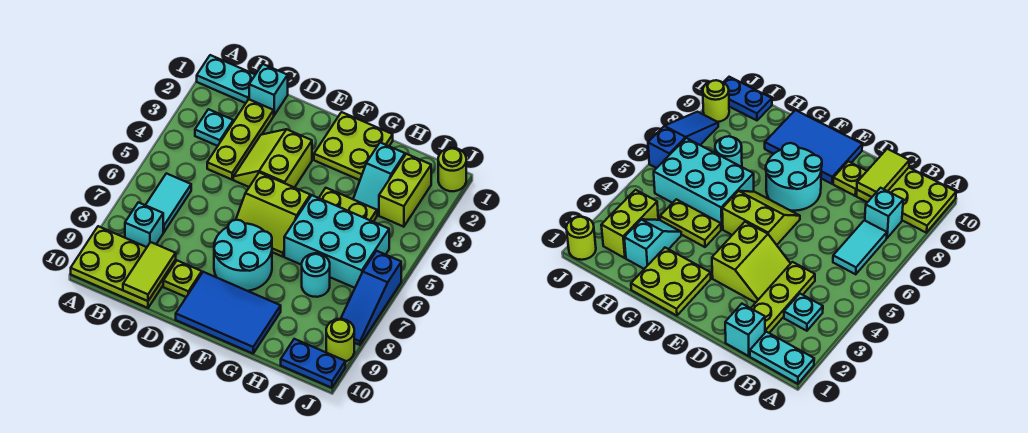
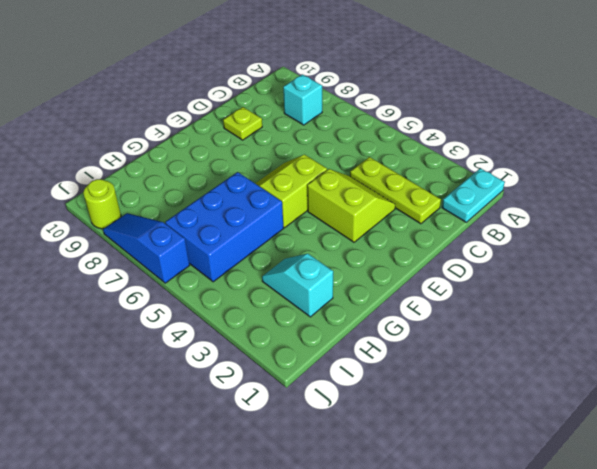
blue 2x3 brick [165,172,283,282] -> cyan 2x3 brick [284,195,389,288]
none -> lime 2x3 plate [71,226,176,308]
none -> cyan 1x1 plate [195,109,233,146]
none -> cyan 1x2 tile [146,173,191,232]

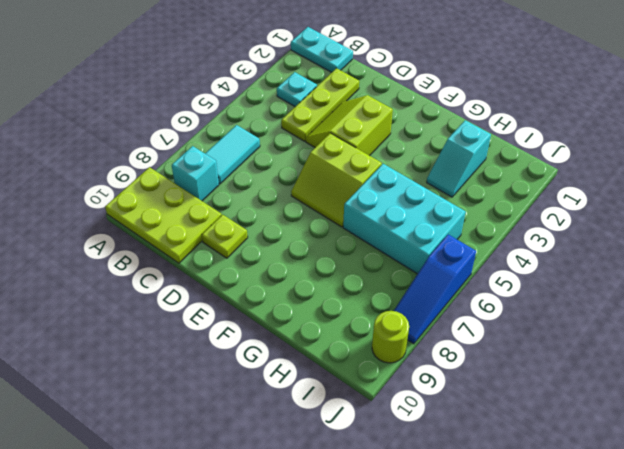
none -> cyan 1x1 brick [249,64,288,115]
none -> cyan 2x2 round brick [214,220,272,291]
none -> blue 2x3 tile [176,272,281,353]

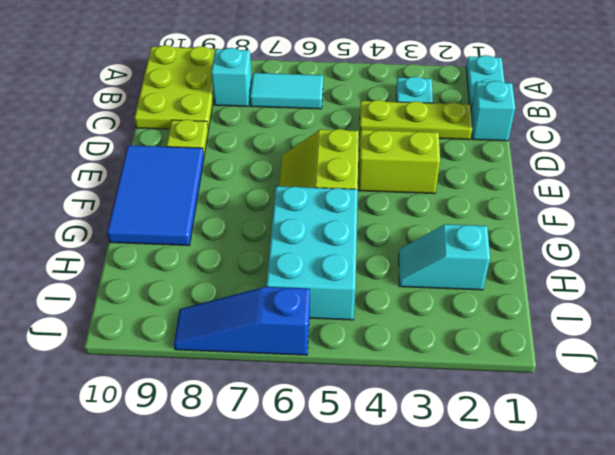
none -> cyan 2x2 round brick [214,220,272,291]
none -> lime 2x2 plate [314,112,393,180]
none -> lime 1x2 plate [319,188,377,222]

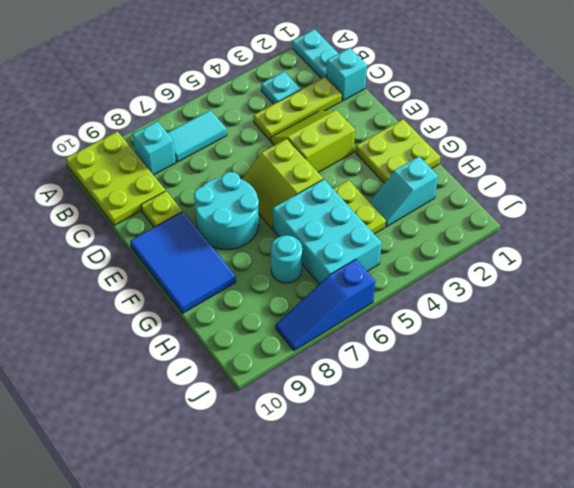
none -> lime 1x2 brick [379,154,431,227]
none -> blue 1x2 plate [281,339,345,388]
none -> lime 1x1 round brick [438,148,466,191]

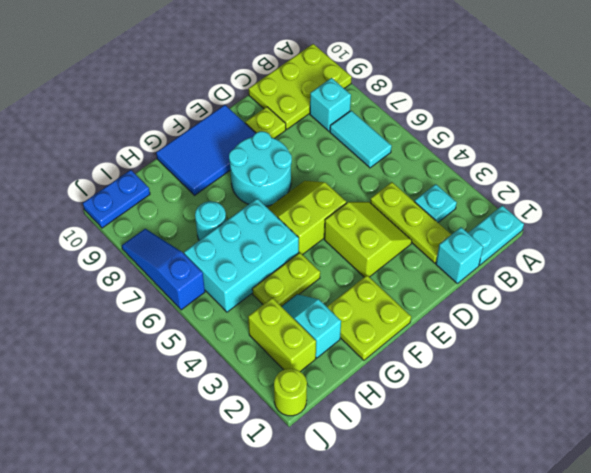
none -> lime 1x1 round brick [326,319,354,362]
none -> lime 1x2 tile [123,242,176,301]

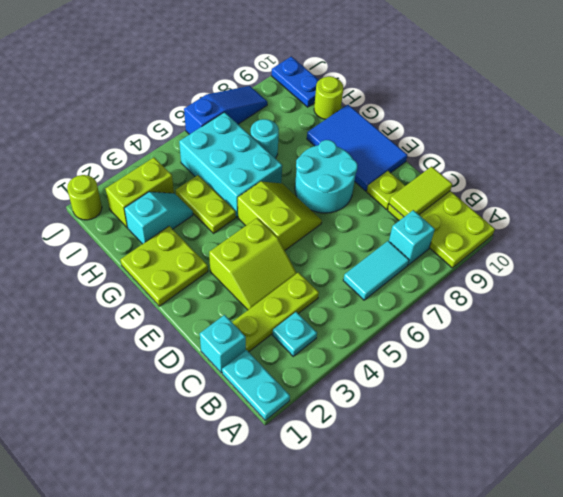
lime 1x1 round brick [314,76,343,119] -> lime 1x1 round brick moved to [326,319,354,362]

